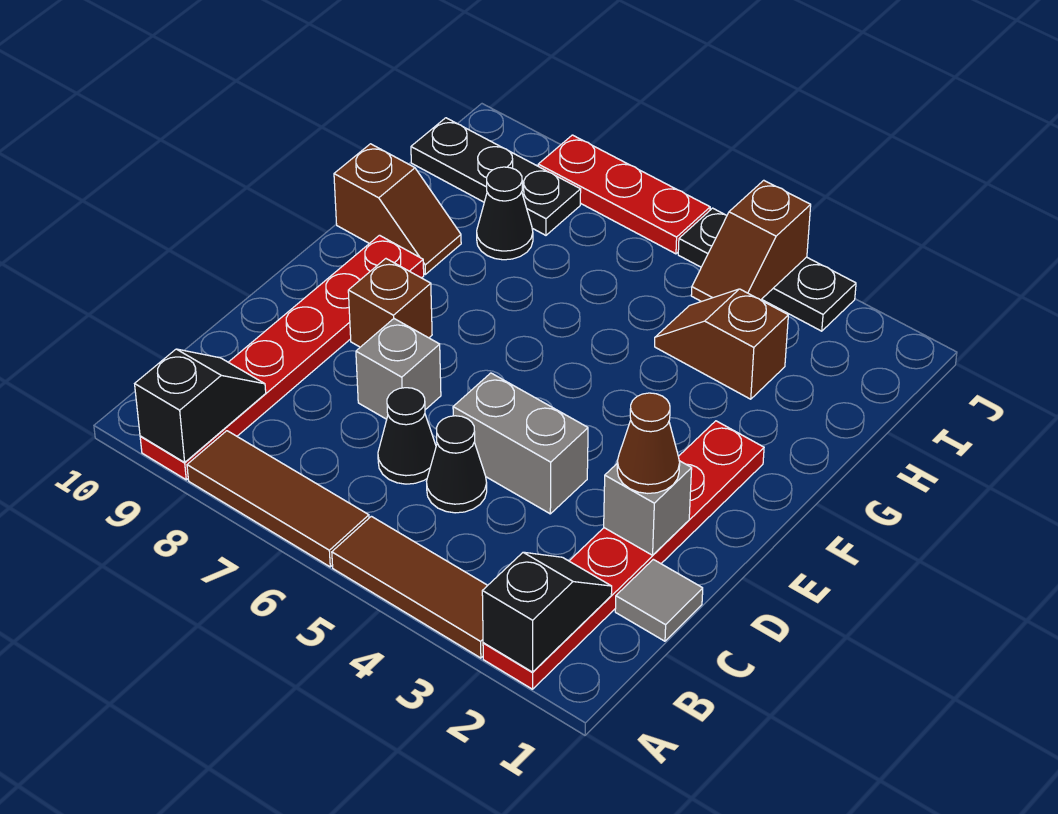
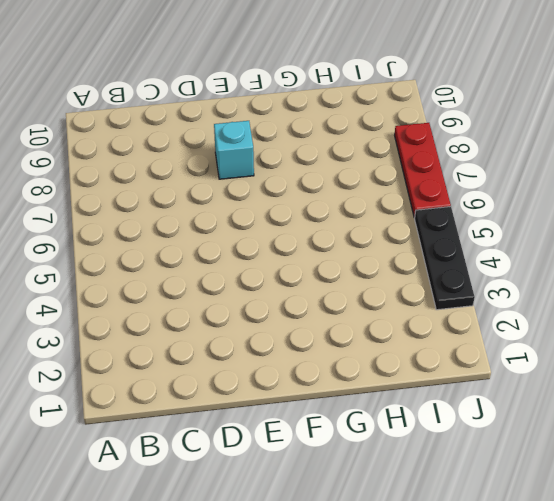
cyan 1x1 brick [214,121,254,179] -> brown 1x1 brick [348,259,432,347]
none -> red 1x6 plate [483,421,764,689]
none -> brown 1x3 tile [332,516,488,658]
none -> brown 1x3 tile [187,431,369,567]

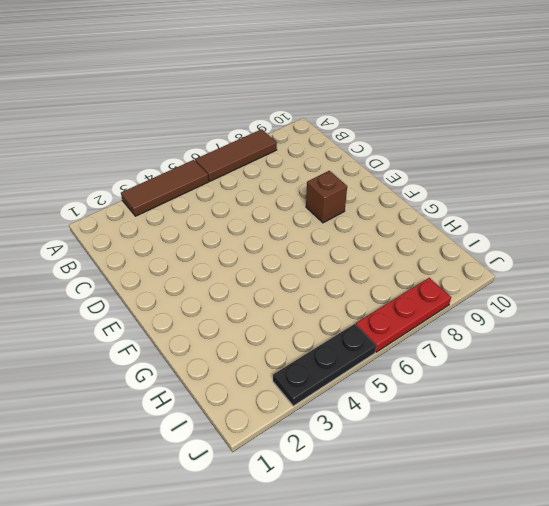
none -> red 1x6 plate [483,421,764,689]
none -> red 1x6 plate [140,235,424,480]
none -> grey 1x1 tile [615,559,703,641]

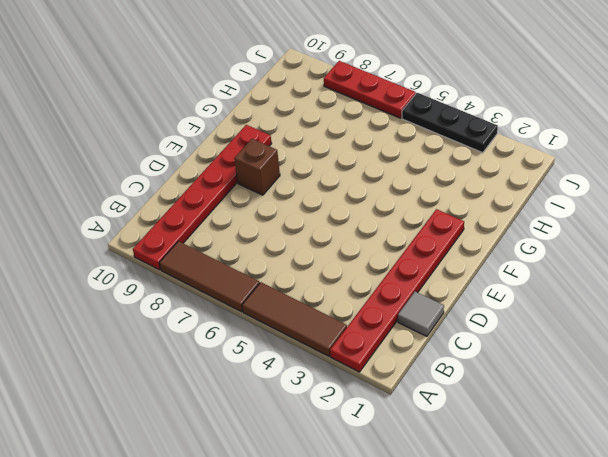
none -> black 1x1 cone [427,416,487,513]
none -> black 1x1 cone [378,388,436,484]
none -> grey 1x2 brick [453,373,588,514]

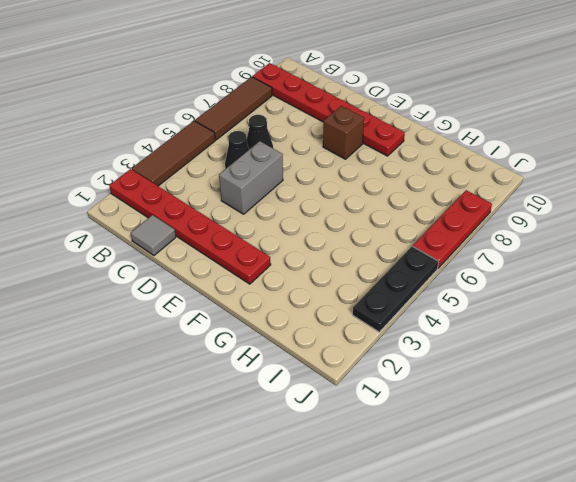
none -> grey 1x1 brick [356,319,441,419]
none -> brown 1x2 slope [334,144,461,274]
none -> brown 1x2 slope [655,289,788,399]

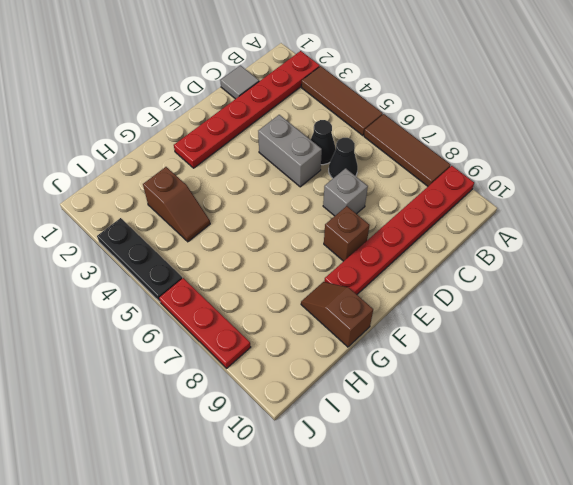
none -> black 1x1 cone [477,167,533,260]
none -> black 1x3 plate [411,118,581,235]
none -> black 1x2 slope [482,552,612,672]

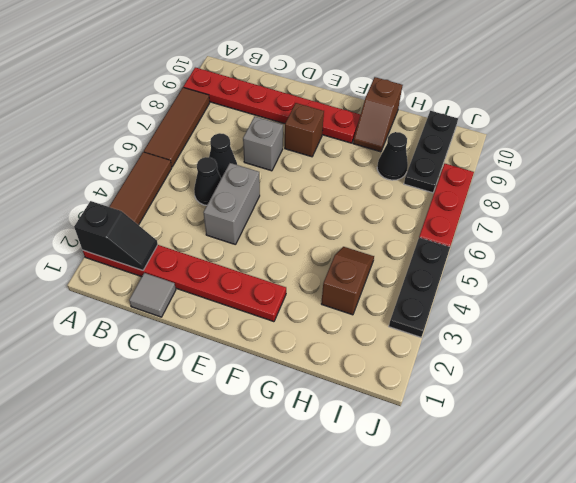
none -> black 1x2 slope [135,349,266,462]
none -> grey 1x1 brick [604,461,692,555]
none -> brown 1x2 slope [691,180,811,302]

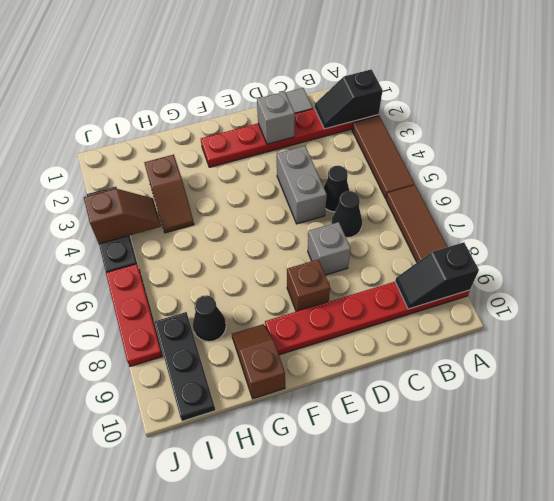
none -> brown 1x1 cone [617,393,680,493]

